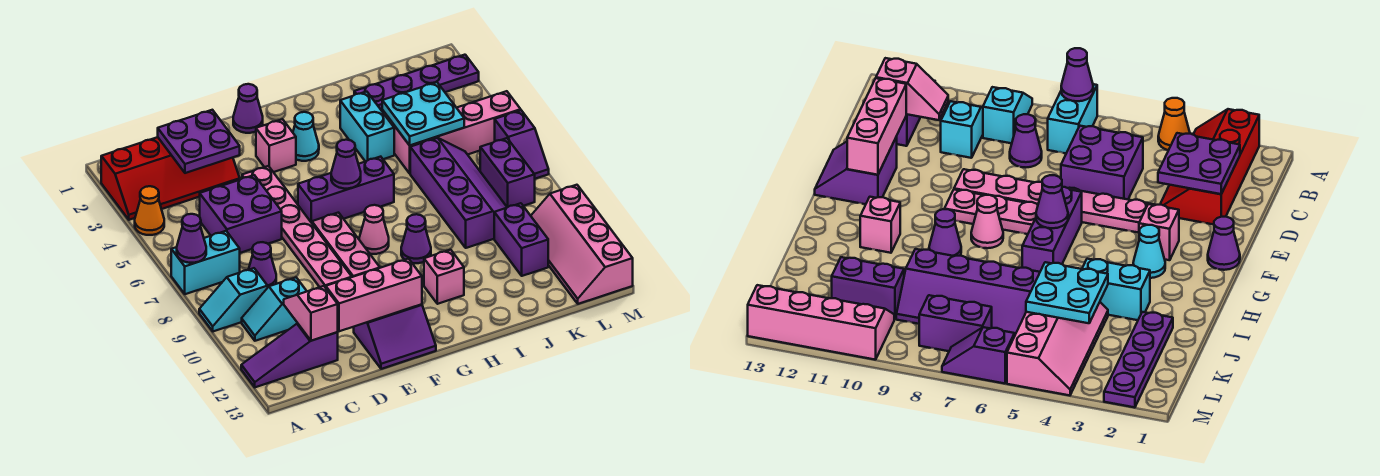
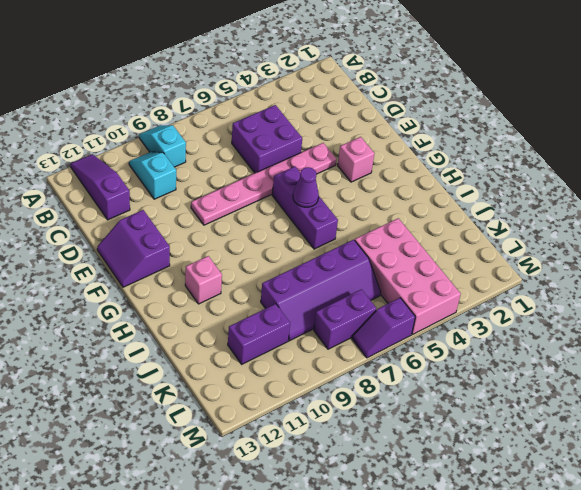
pink 2x4 brick [355,218,461,334] -> pink 2x4 slope [394,91,521,173]
none -> red 2x4 slope [101,137,240,220]
none -> orange 1x1 cone [135,186,164,235]
none -> cyan 1x2 brick [171,231,240,294]
none -> purple 1x1 cone [248,242,276,287]

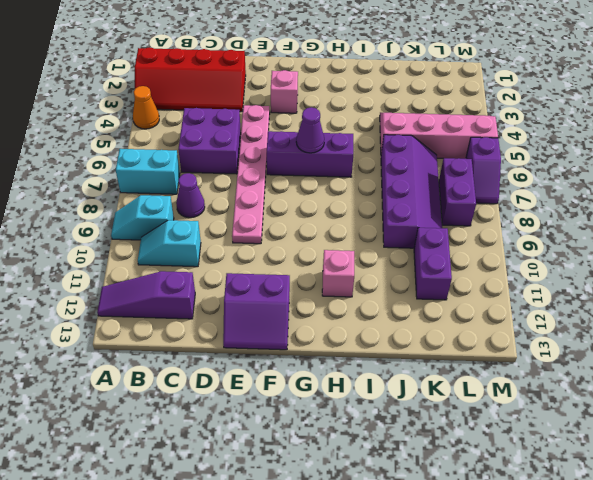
none -> purple 1x1 cone [233,84,263,133]
none -> pink 1x3 plate [312,213,380,277]
none -> cyan 1x1 cone [293,112,319,161]
none -> pink 1x1 cone [359,205,389,254]

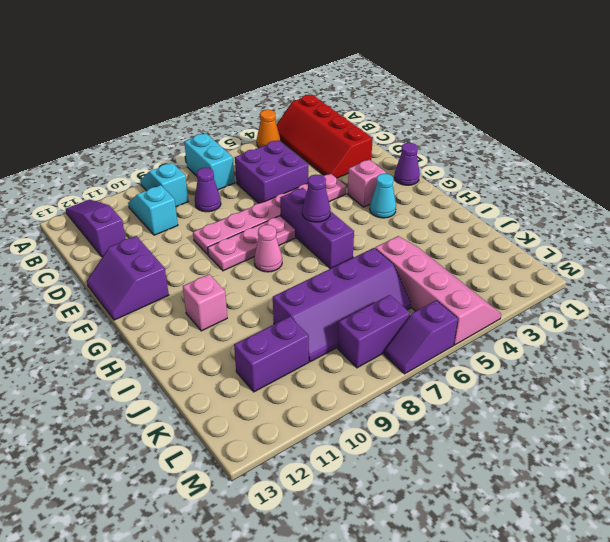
none -> purple 1x1 cone [401,214,431,263]
none -> cyan 1x2 brick [340,92,394,162]
none -> purple 1x4 plate [354,55,479,113]
none -> pink 2x4 slope [531,185,633,304]

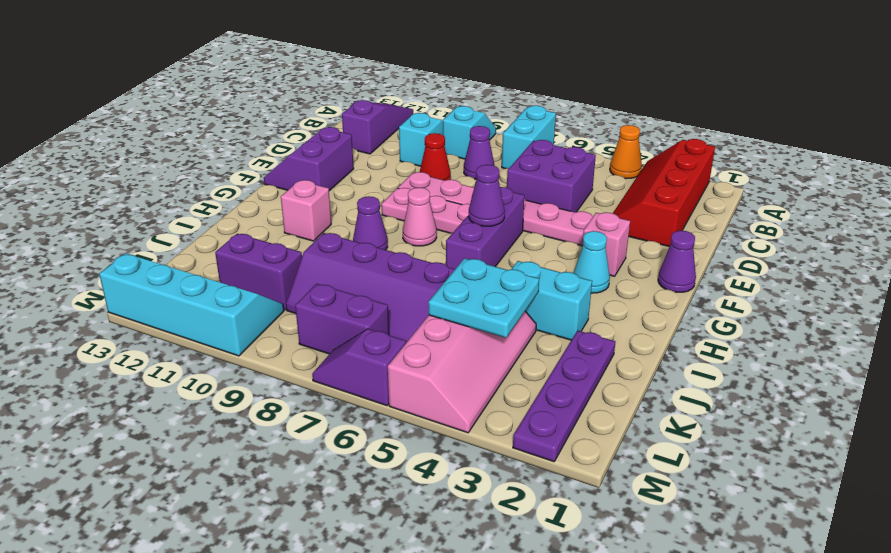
red 1x1 cone [420,133,451,180] -> none
cyan 2x4 slope [99,253,284,356] -> pink 2x4 slope [531,185,633,304]
none -> purple 1x1 cone [177,214,206,263]
none -> purple 2x2 plate [158,110,240,173]
none -> pink 1x2 slope [284,286,338,341]
none -> pink 1x3 brick [326,259,422,331]

